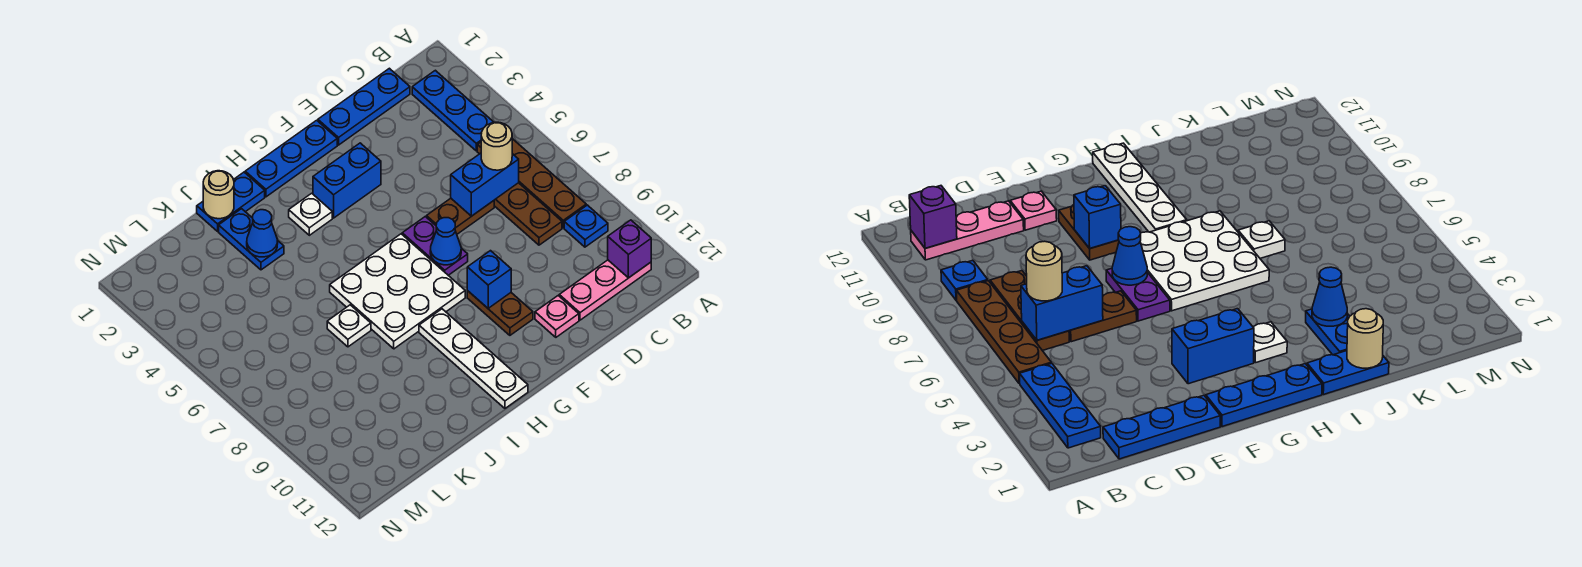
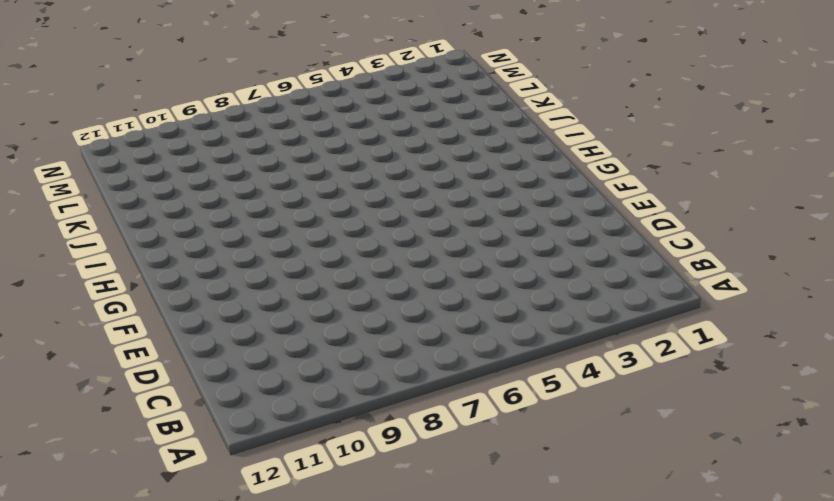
none -> blue 1x3 plate [412,70,494,151]
none -> brown 1x4 plate [477,139,586,228]
none -> blue 1x1 plate [564,205,608,247]

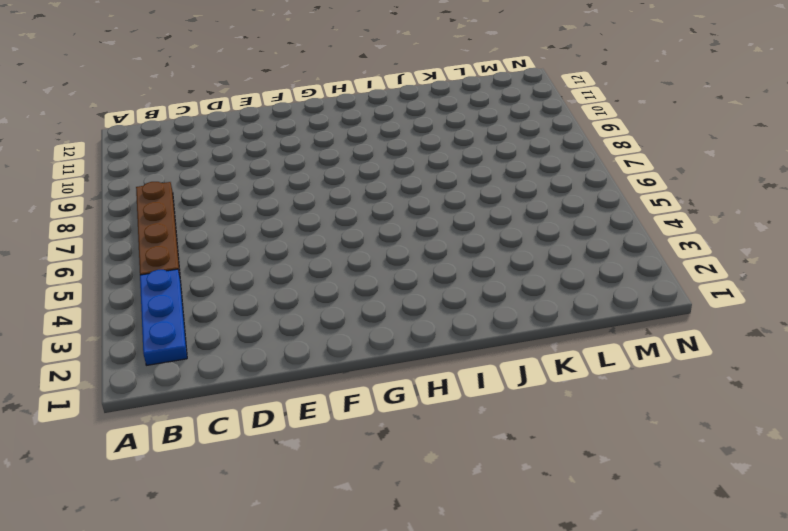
none -> blue 1x1 plate [564,205,608,247]
none -> pink 1x3 plate [559,260,651,320]
none -> blue 1x3 plate [318,68,410,145]

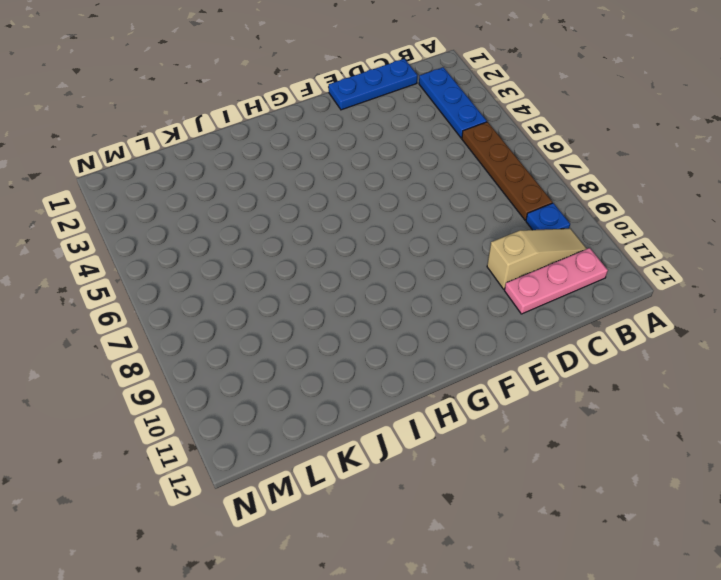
tan 1x3 slope [487,228,587,289] -> none
none -> brown 1x3 plate [494,183,562,245]
none -> brown 1x2 plate [427,198,494,234]
none -> pink 1x1 plate [535,296,579,337]

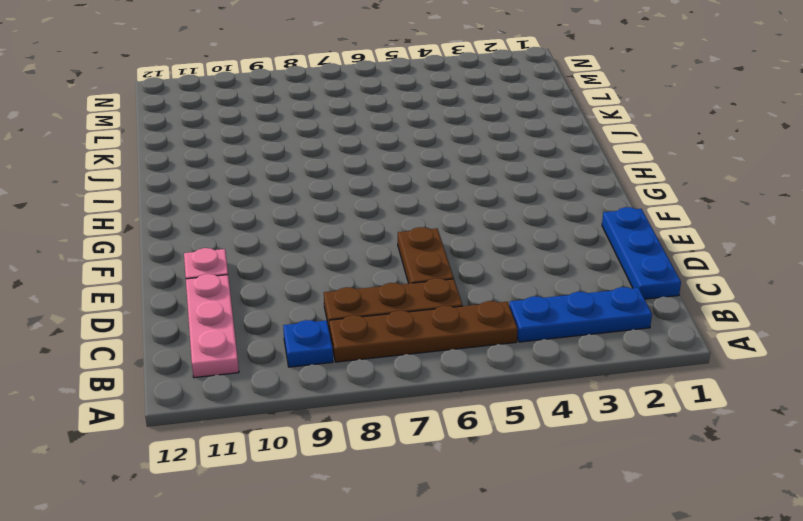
none -> blue 1x3 plate [245,120,337,197]
none -> blue 1x2 brick [313,143,381,218]
none -> purple 1x2 plate [402,217,468,275]

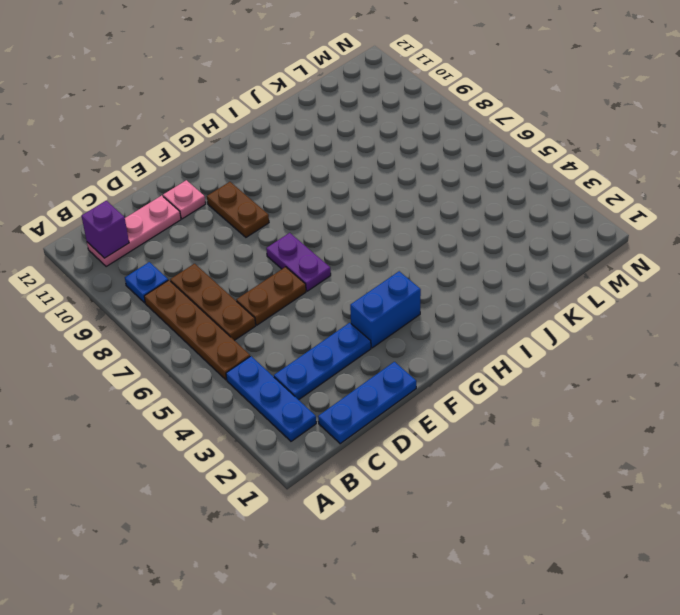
blue 1x3 plate [274,323,371,400] -> blue 1x3 plate moved to [245,120,337,197]
none -> white 3x3 plate [330,234,465,349]
none -> white 1x1 plate [289,193,332,235]
none -> white 1x4 plate [419,309,528,408]

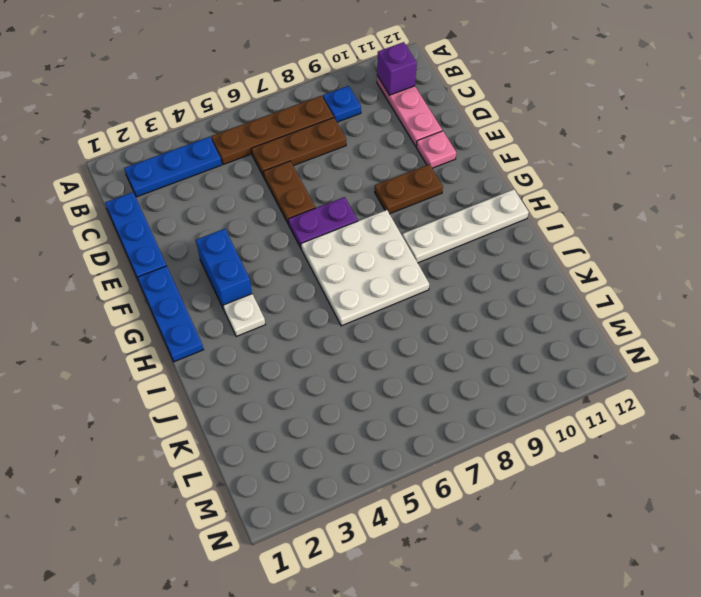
none -> blue 1x2 plate [197,172,265,231]
none -> blue 1x2 plate [219,209,284,270]
none -> white 1x1 plate [327,305,371,347]

